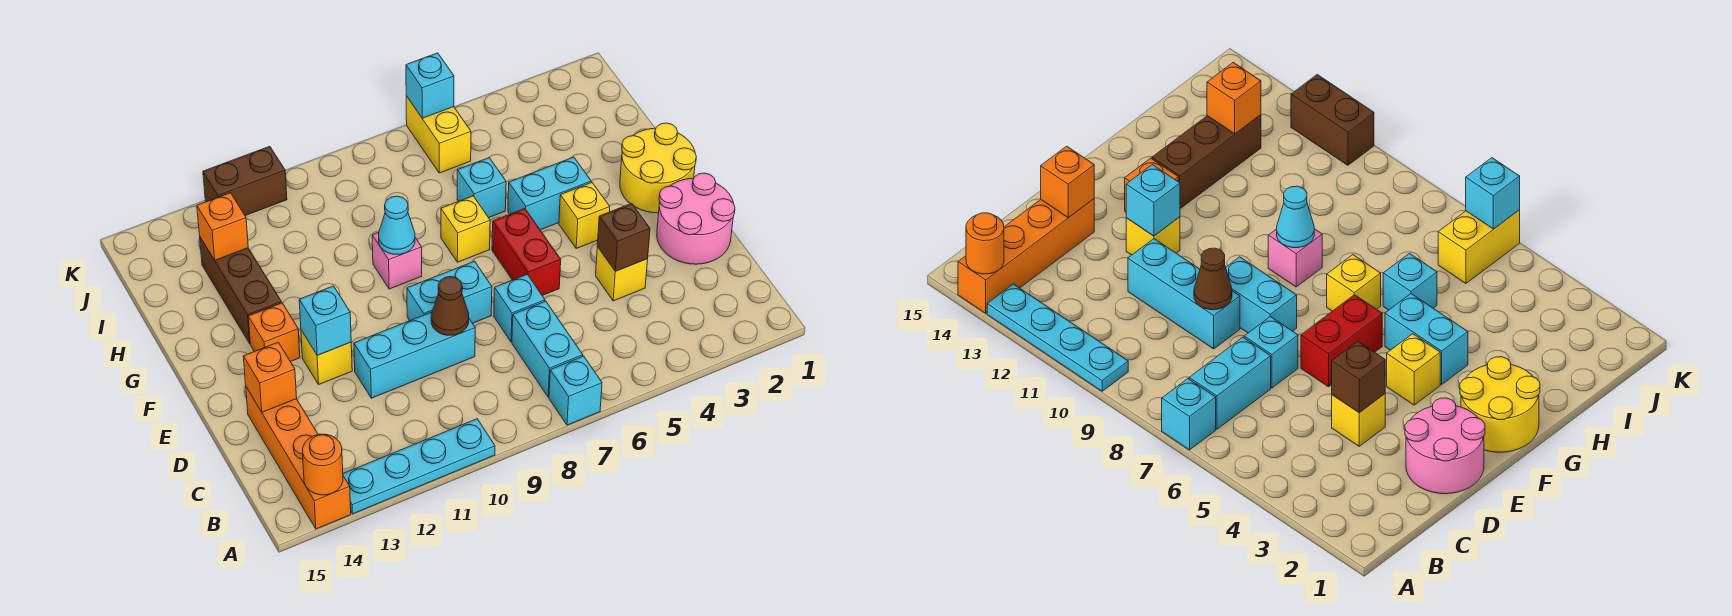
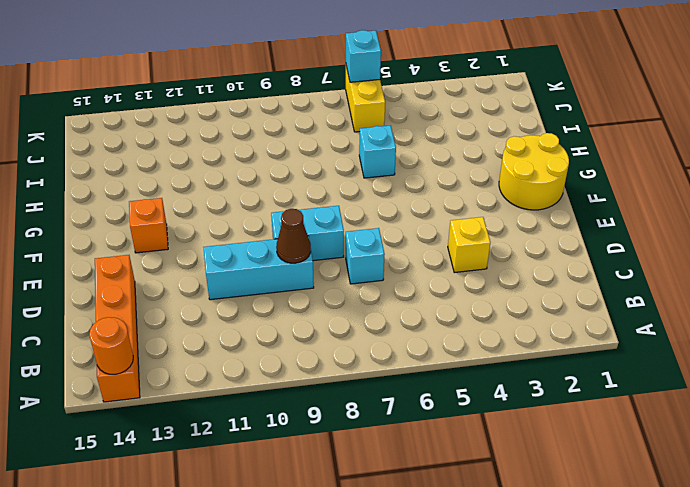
none -> cyan 1x1 brick [549,356,602,425]
none -> cyan 1x4 plate [343,419,495,514]
none -> cyan 1x2 brick [512,301,583,397]

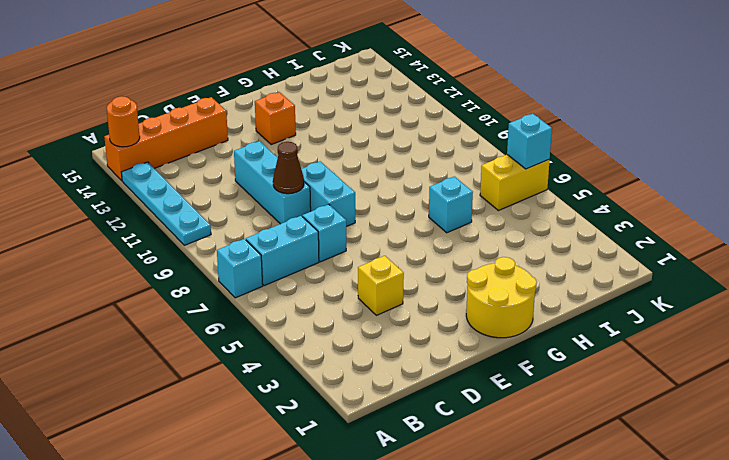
none -> pink 2x2 round brick [657,173,735,264]
none -> red 1x2 brick [492,209,561,295]
none -> yellow 1x1 brick [301,330,352,384]

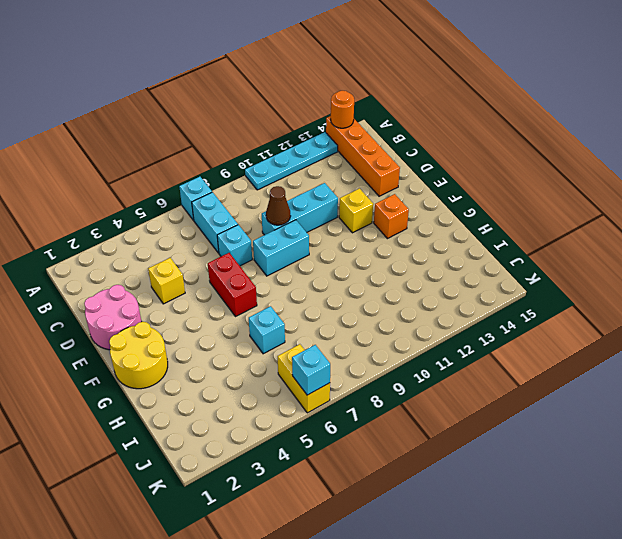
none -> yellow 1x1 brick [559,182,610,248]
none -> cyan 1x2 brick [508,157,591,230]
none -> yellow 1x1 brick [441,196,490,262]

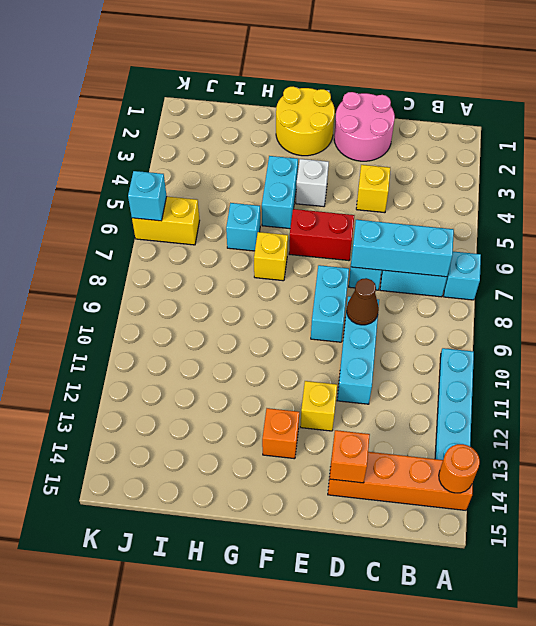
cyan 1x3 brick [351,220,454,277] -> none
white 1x1 brick [296,159,329,207] -> yellow 1x1 brick [559,182,610,248]
none -> pink 1x1 brick [372,232,422,289]
none -> brown 1x3 brick [200,237,282,343]
none -> brown 1x2 brick [203,146,287,216]

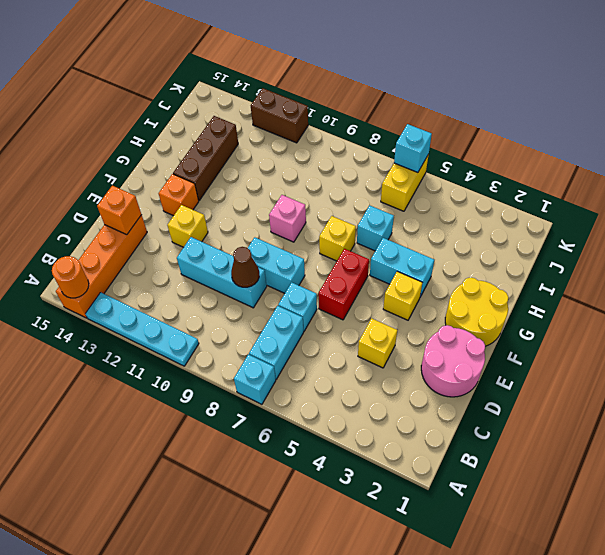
none -> brown 1x1 brick [597,203,650,271]
none -> cyan 1x1 brick [299,286,351,355]
none -> cyan 1x1 cone [379,196,415,254]

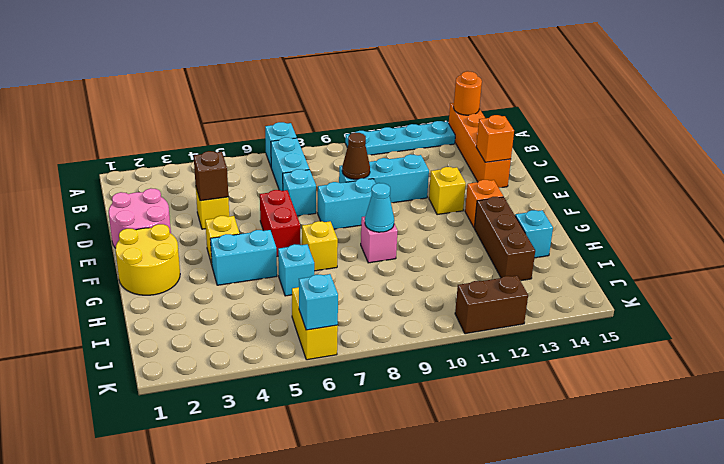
cyan 1x1 brick [515,210,553,258] -> cyan 1x1 brick moved to [299,286,351,355]
none -> orange 1x1 brick [197,193,248,260]

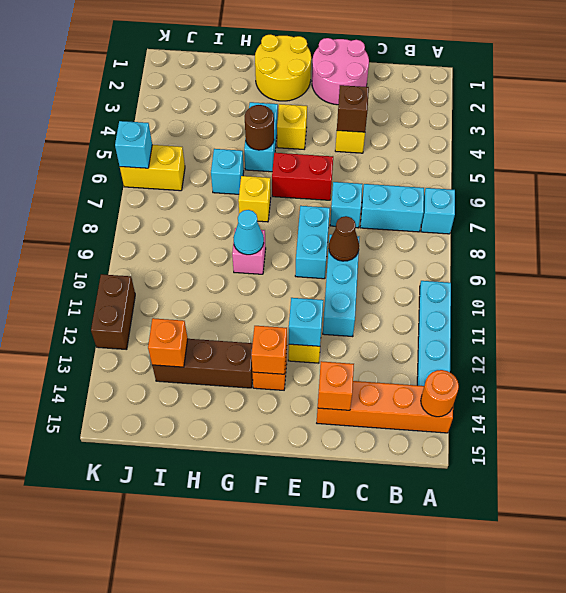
orange 1x1 brick [251,326,287,374] -> none
brown 1x1 round brick [245,105,274,150] -> none

